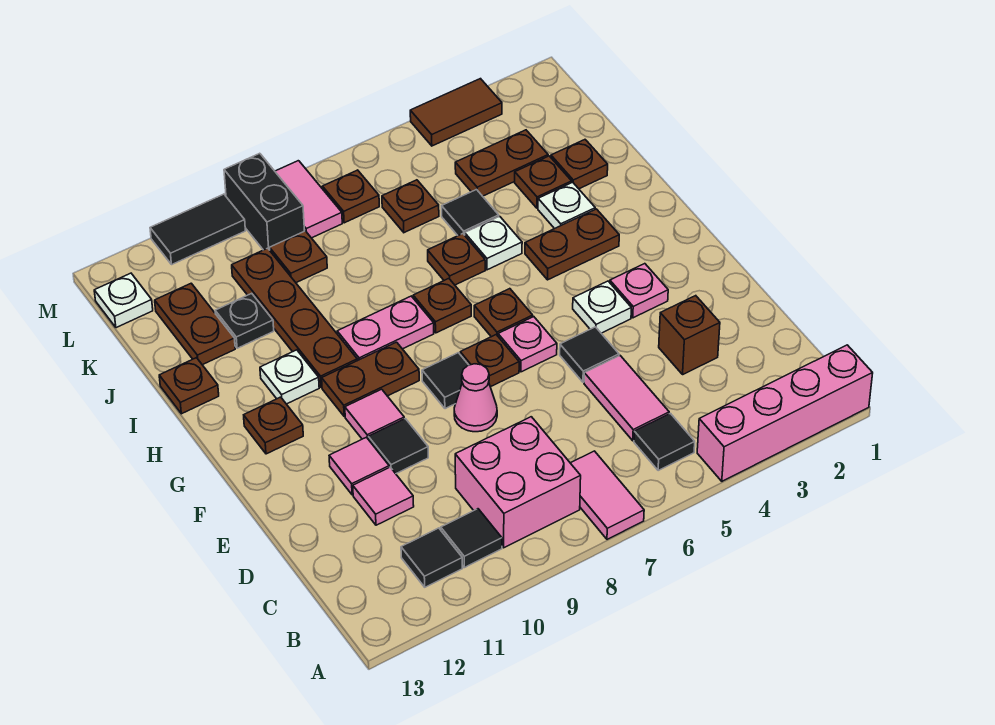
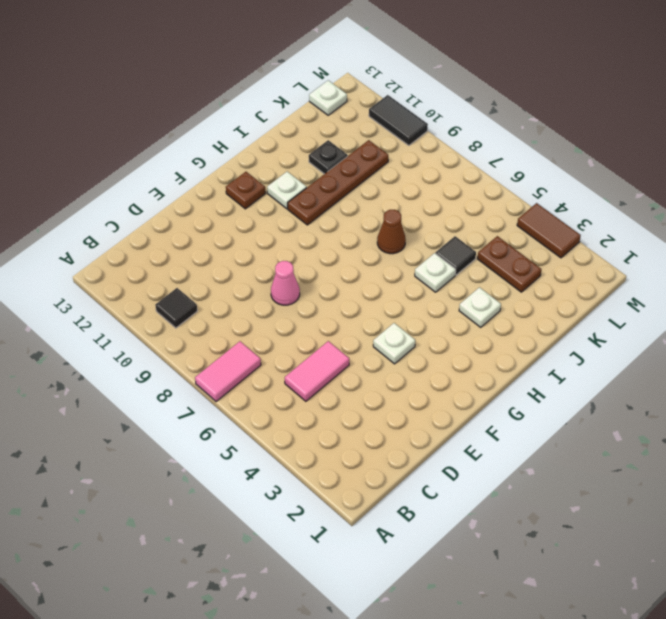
brown 1x1 cone [377,210,406,254] -> none
none -> pink 1x4 brick [697,345,873,481]
none -> black 1x1 tile [634,413,695,471]
none -> pink 2x2 brick [455,417,581,548]
none -> black 1x1 tile [401,528,463,587]

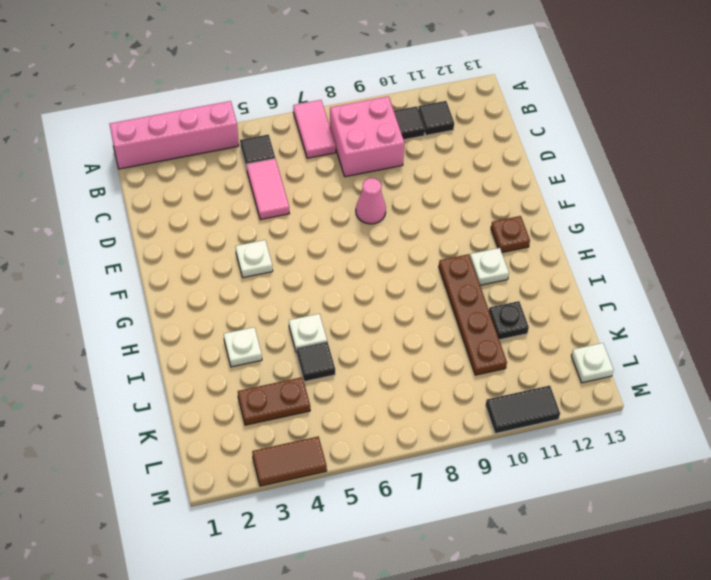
none -> brown 1x1 brick [659,296,720,374]
none -> pink 1x1 tile [353,467,414,525]
none -> black 1x1 tile [560,327,619,382]
none -> black 1x1 tile [368,419,428,474]

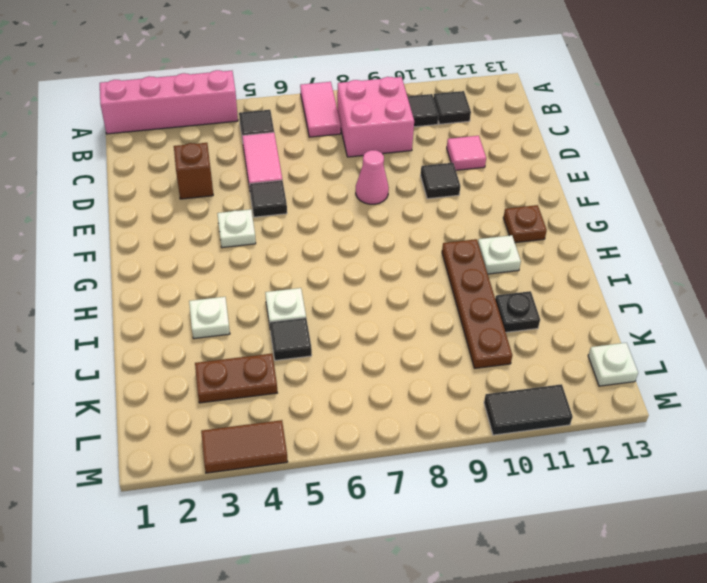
none -> pink 1x1 tile [329,437,389,495]
none -> pink 1x1 plate [610,264,668,318]
none -> pink 1x1 plate [498,317,557,372]
none -> brown 1x1 plate [460,335,519,387]

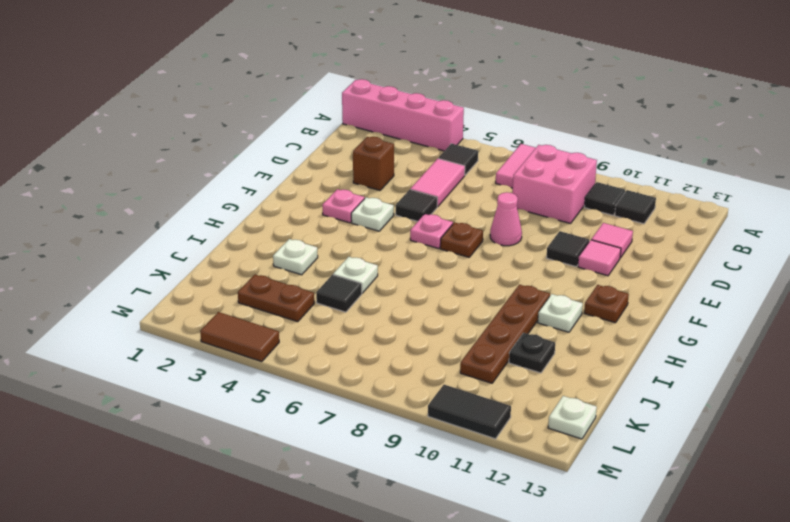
none -> black 1x1 tile [422,353,468,409]
none -> pink 1x1 tile [345,389,404,439]
none -> brown 1x1 plate [474,289,533,337]
none -> brown 1x2 plate [322,342,419,416]

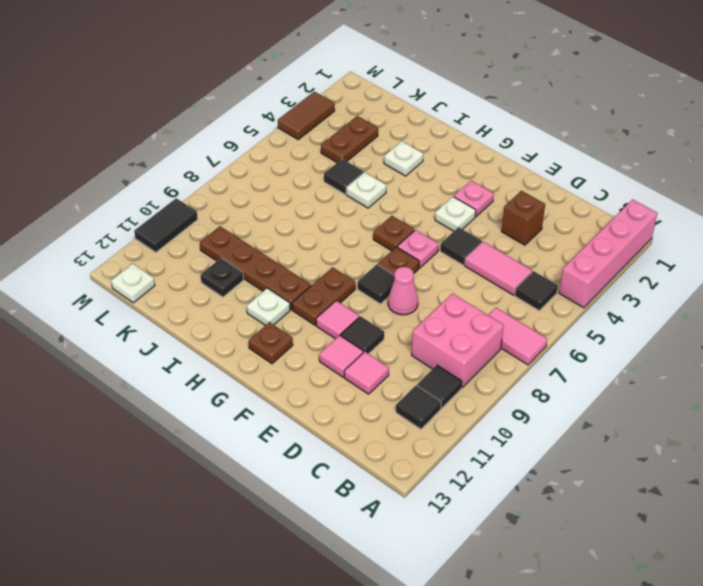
none -> brown 1x2 plate [525,209,619,280]
none -> brown 1x1 plate [413,279,471,333]
none -> pink 1x2 plate [337,296,434,361]
none -> brown 1x1 plate [428,234,485,285]

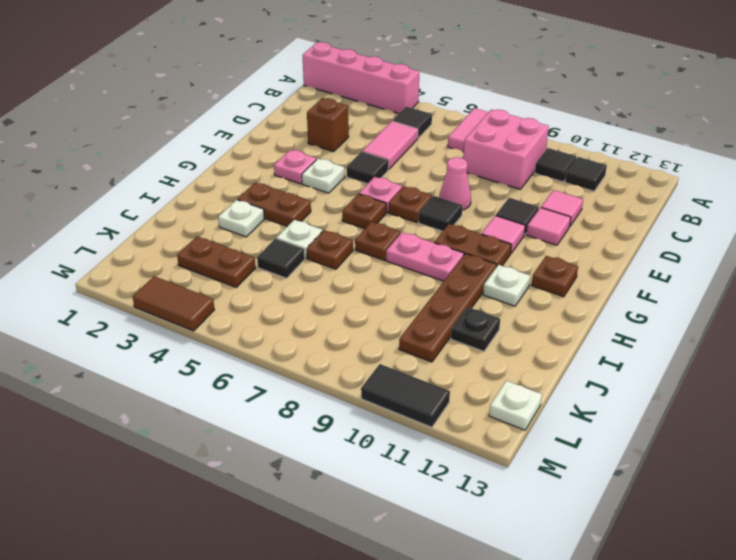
none -> brown 1x1 plate [159,358,219,414]
none -> brown 1x1 plate [551,140,608,189]
none -> brown 1x1 plate [515,156,572,208]
none -> brown 1x2 plate [155,283,235,365]

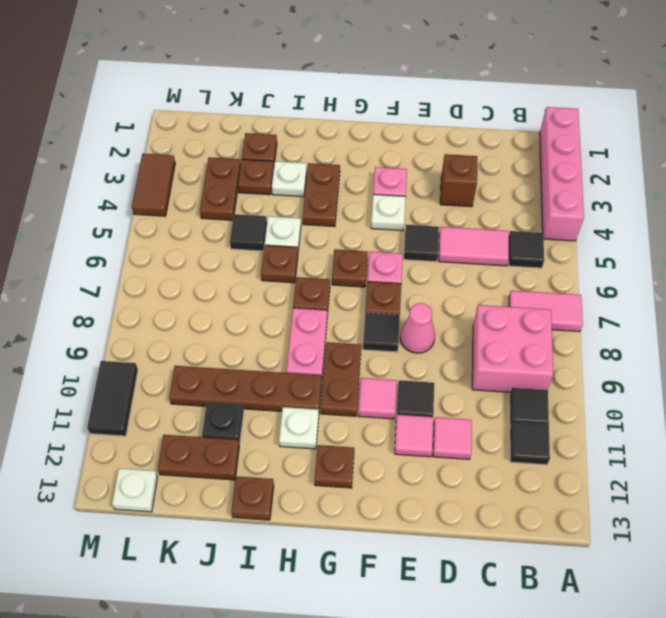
none -> brown 1x1 plate [382,180,439,233]
none -> brown 1x1 plate [270,231,327,283]
none -> brown 1x1 plate [322,170,379,223]
none -> pink 1x2 tile [275,161,342,238]

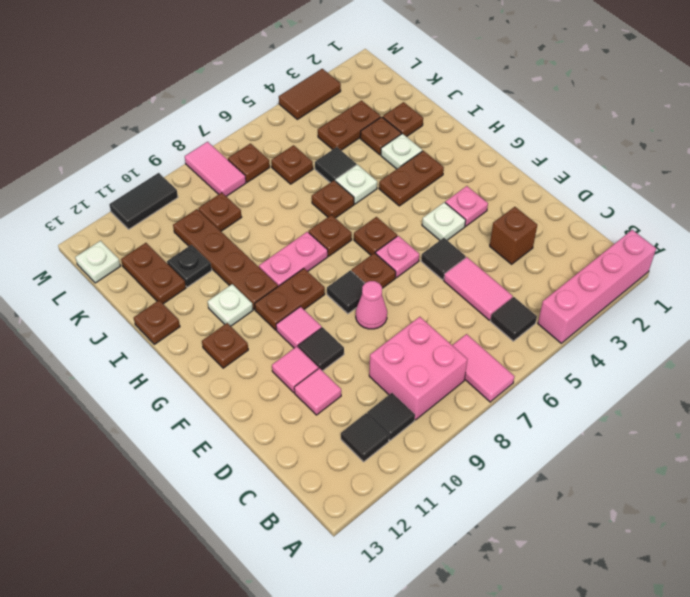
none -> black 1x2 brick [224,153,304,250]

